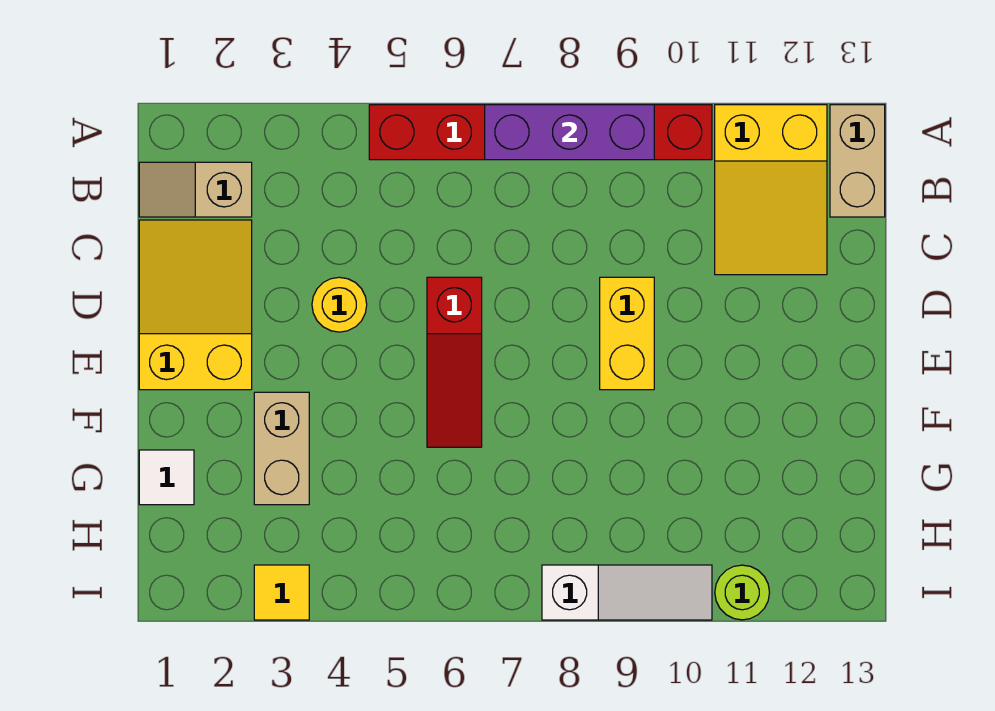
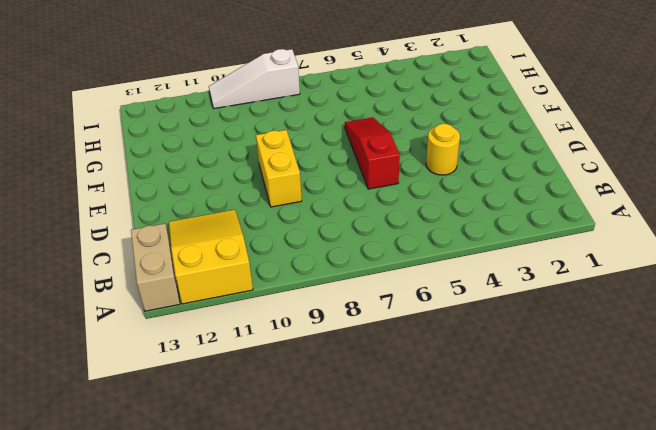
none -> red 1x6 brick [369,105,712,160]
none -> tan 1x2 slope [139,162,252,217]
none -> yellow 2x3 slope [139,220,252,390]

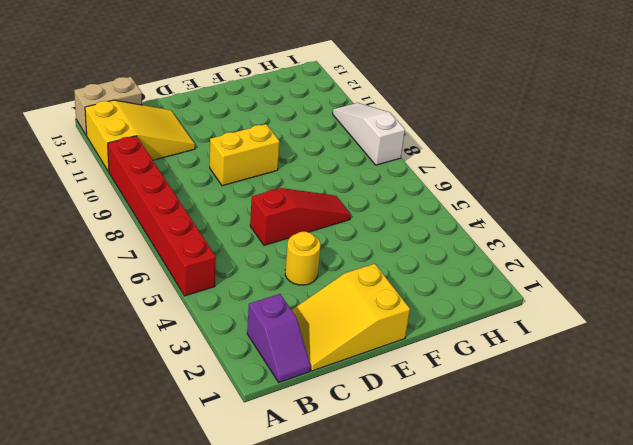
purple 1x2 slope [247,294,311,382] -> tan 1x2 slope [139,162,252,217]
none -> tan 1x2 brick [254,392,309,505]
none -> white 1x1 tile [139,450,194,505]
none -> yellow 1x1 tile [254,565,309,620]

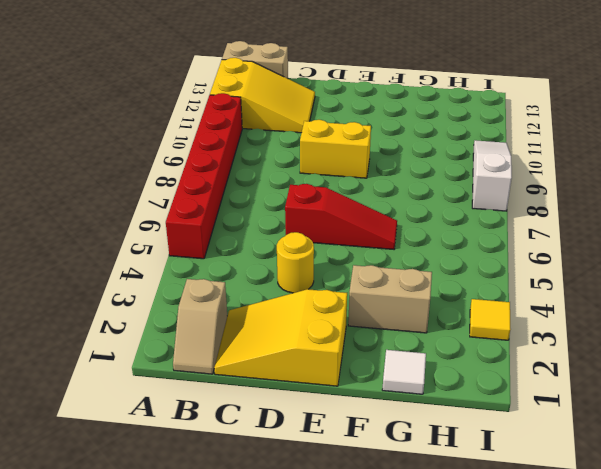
none -> lime 1x1 round brick [715,565,770,620]
none -> purple 1x3 brick [485,105,654,160]

